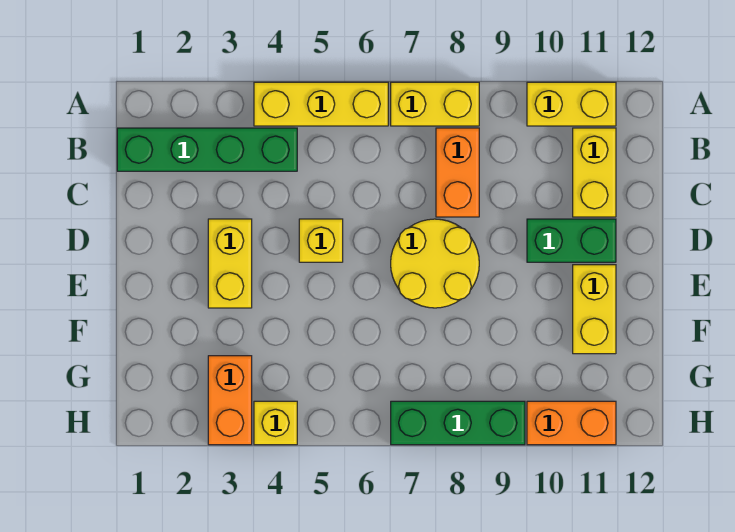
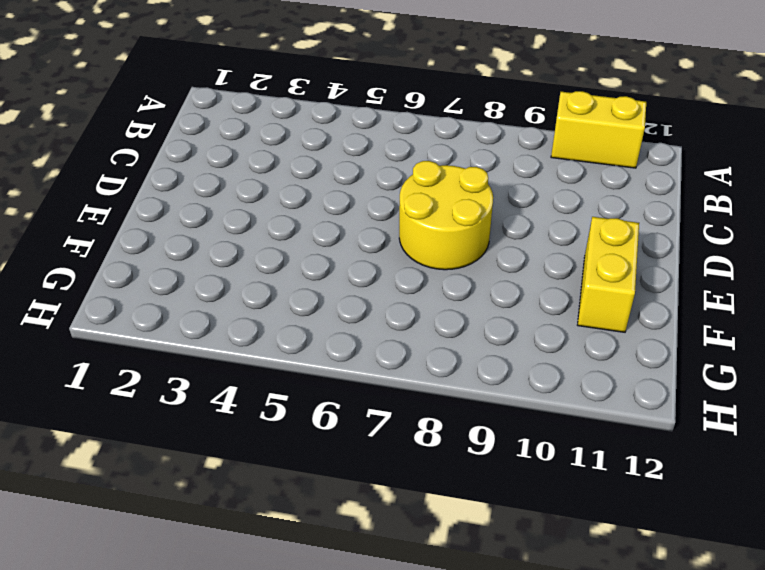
none -> yellow 1x3 brick [254,82,388,126]
none -> yellow 1x2 brick [391,82,479,126]
none -> green 1x4 brick [117,128,297,171]

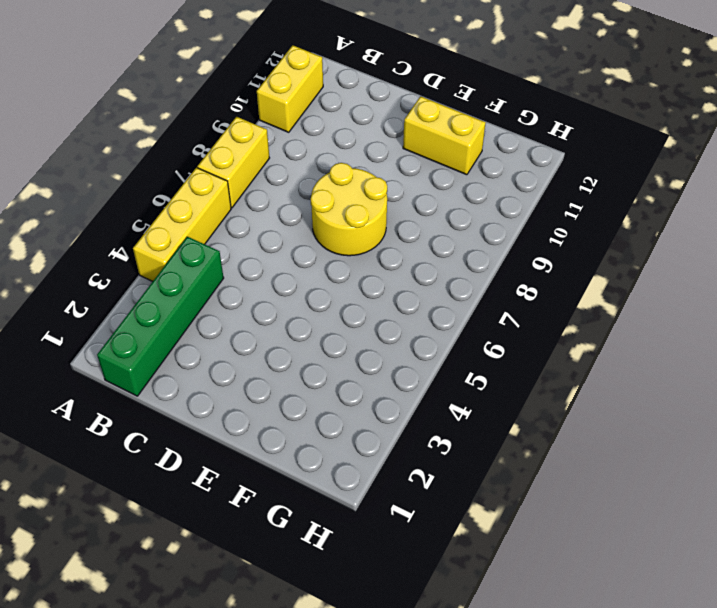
none -> orange 1x2 brick [436,128,479,217]
none -> yellow 1x2 brick [573,128,616,217]
none -> yellow 1x2 brick [208,219,252,308]

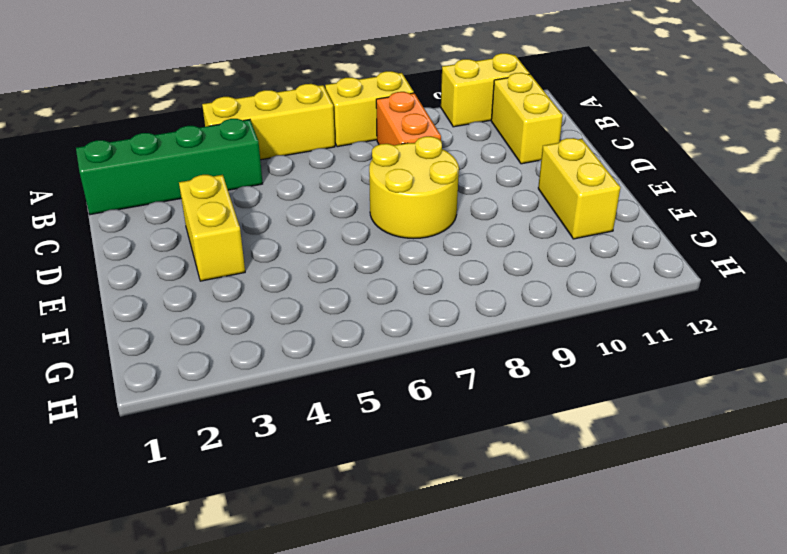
none -> yellow 1x1 brick [299,219,343,262]
none -> green 1x2 brick [527,219,616,262]
none -> orange 1x2 brick [208,356,252,445]

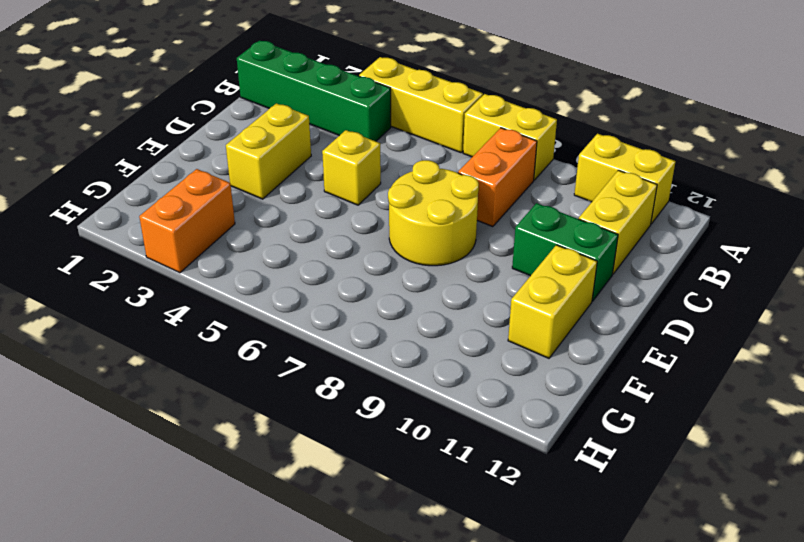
none -> yellow 1x1 brick [254,401,297,445]
none -> green 1x3 brick [391,401,525,445]
none -> orange 1x2 brick [527,401,616,445]

